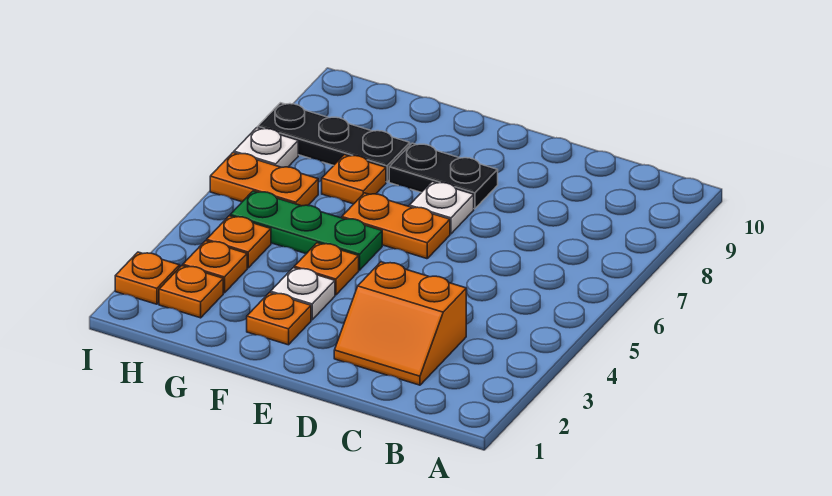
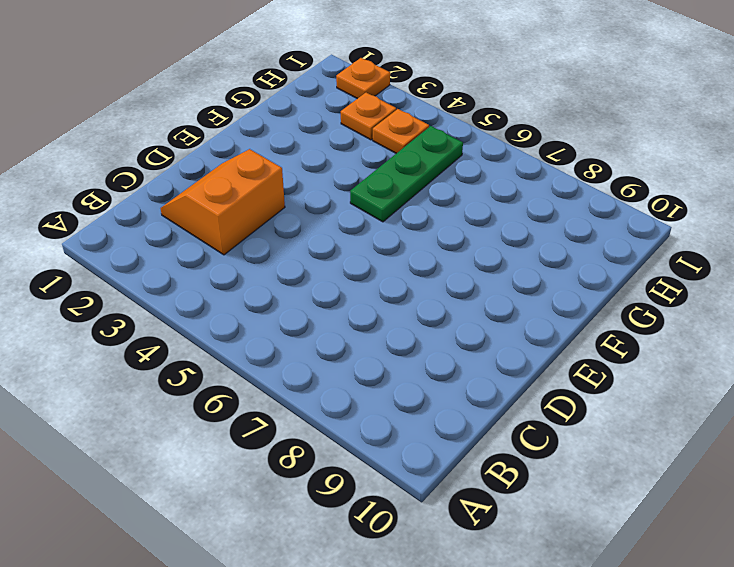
none -> orange 1x2 plate [342,193,450,259]
none -> white 1x1 plate [409,182,474,234]
none -> black 1x2 plate [389,143,498,209]

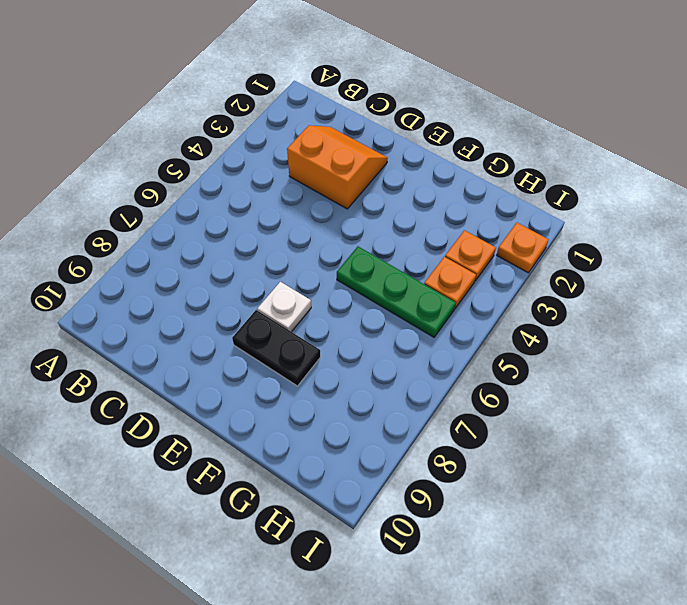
none -> orange 1x2 plate [342,193,450,259]
none -> orange 1x1 plate [247,293,311,345]
none -> white 1x1 plate [271,268,335,320]

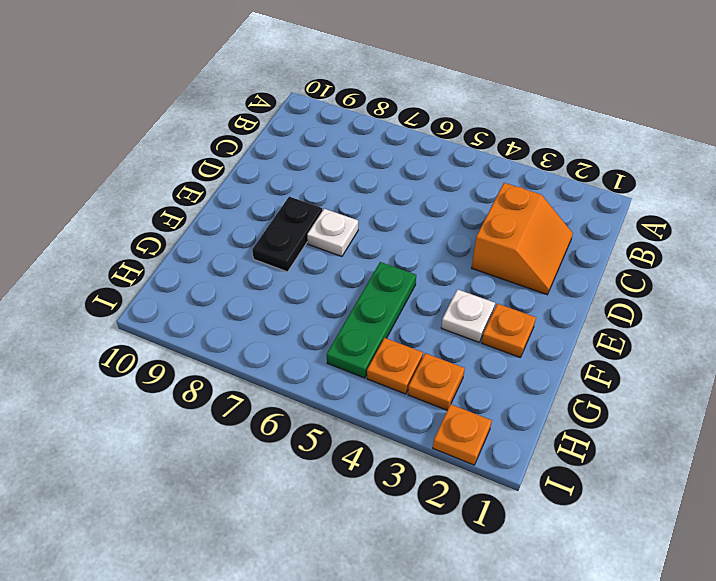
none -> orange 1x2 plate [342,193,450,259]
none -> orange 1x1 plate [294,243,359,295]
none -> orange 1x1 plate [322,155,386,204]

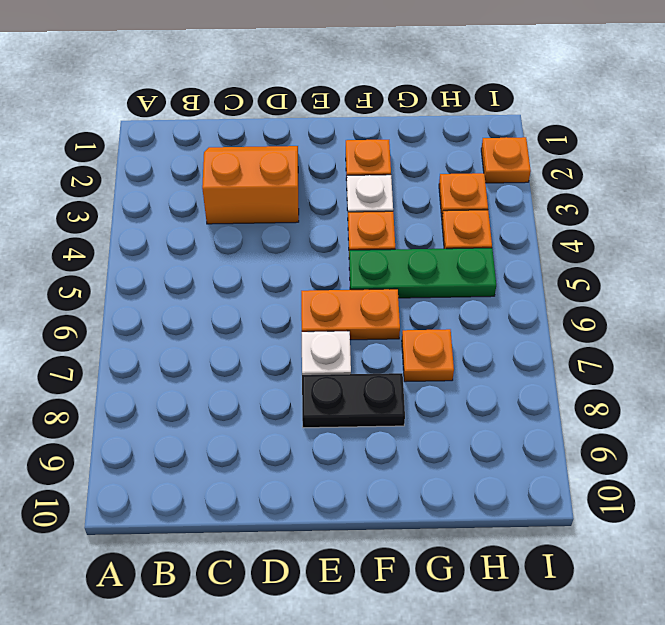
none -> black 1x3 plate [258,103,410,182]
none -> orange 1x1 plate [159,266,223,318]
none -> orange 1x2 plate [210,153,318,206]

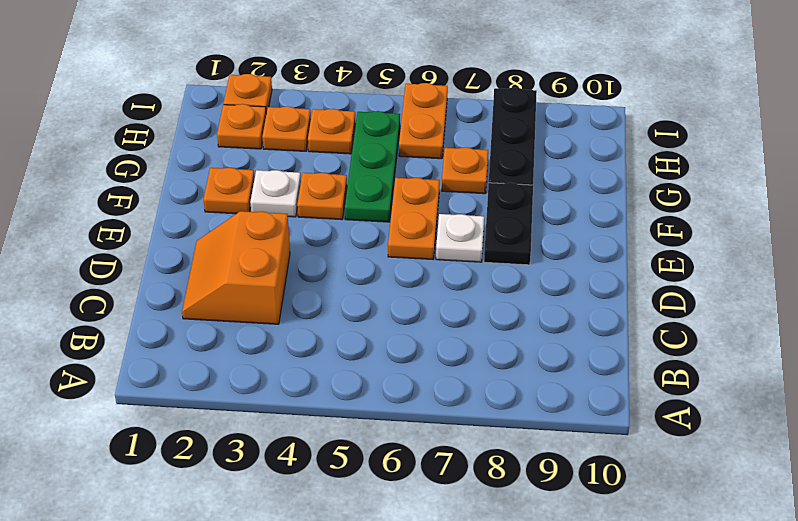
none -> white 1x1 plate [234,128,298,167]

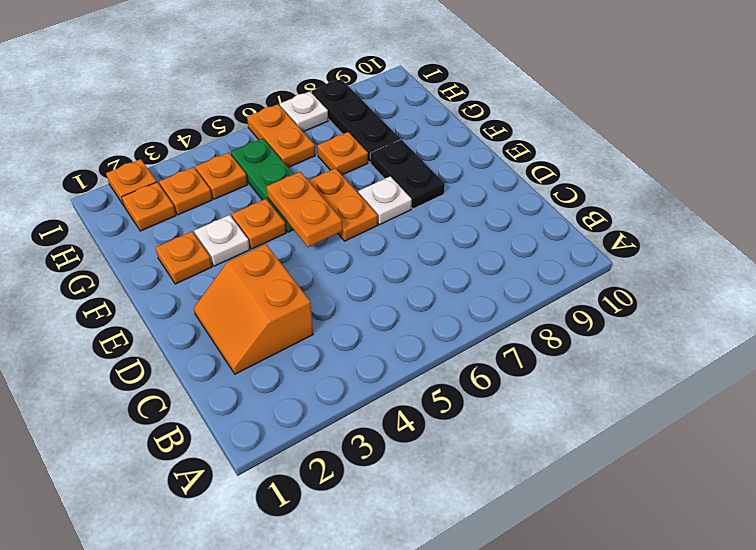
orange 1x2 plate [266,172,342,247] -> none

